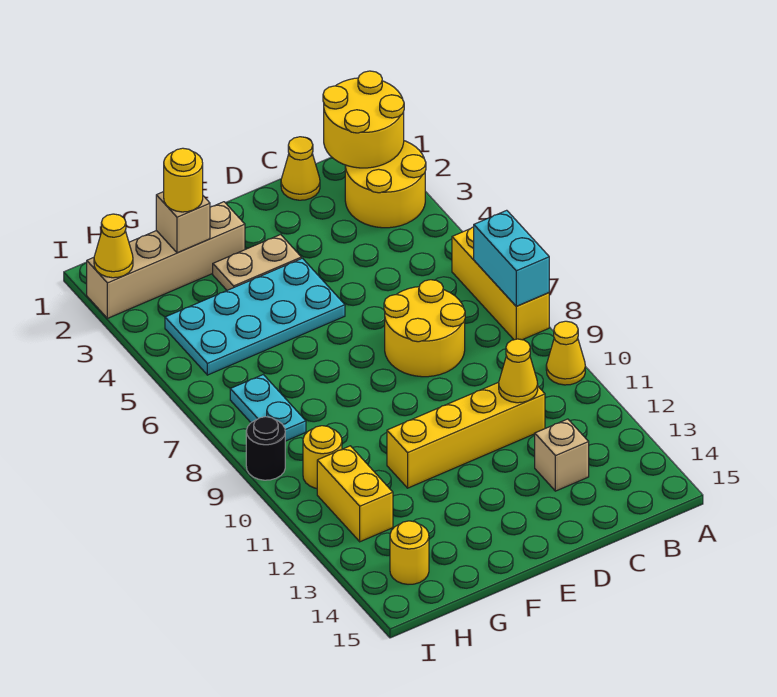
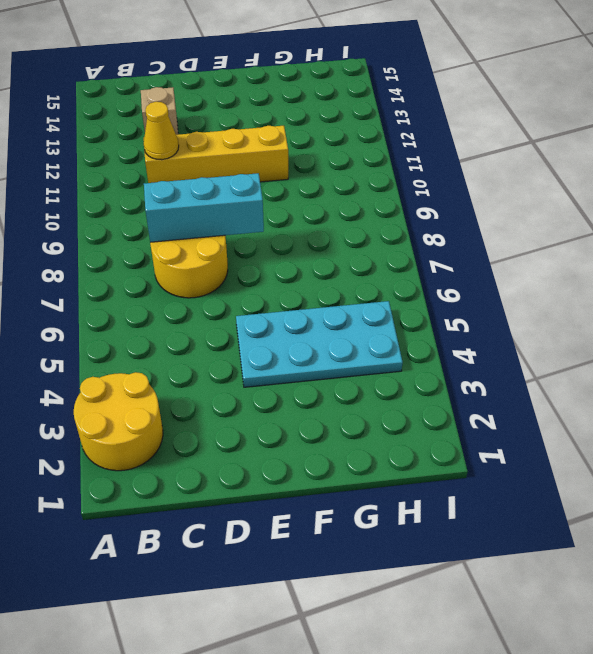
cyan 1x3 brick [144,173,264,242] -> none
none -> yellow 1x3 brick [452,227,549,340]
none -> yellow 1x1 cone [546,321,585,385]
none -> yellow 1x1 cone [281,137,320,200]

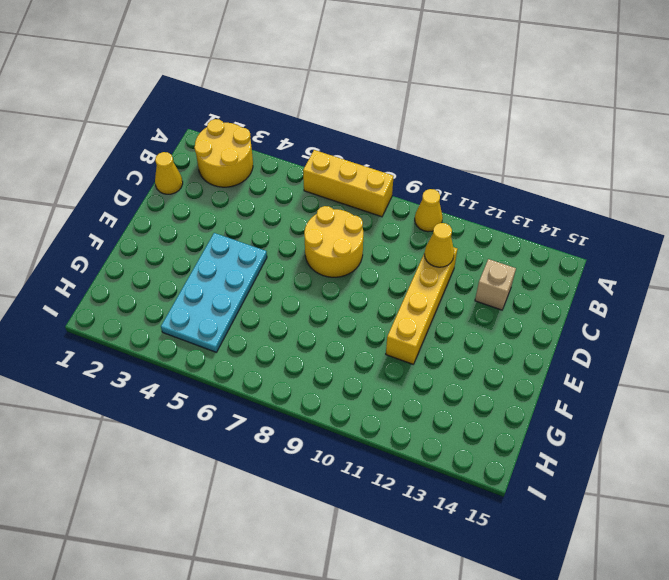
none -> tan 1x2 plate [213,234,301,290]
none -> tan 1x4 brick [87,202,245,318]
none -> cyan 1x2 plate [230,375,306,441]

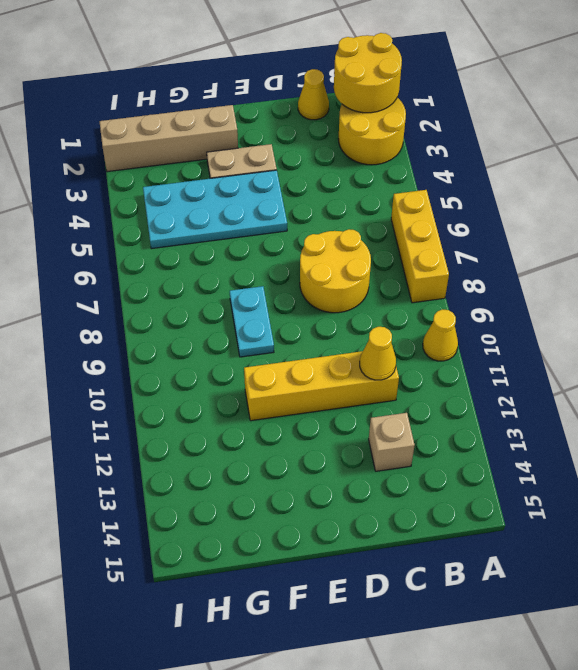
cyan 1x2 plate [230,286,274,357] -> cyan 1x2 plate moved to [230,375,306,441]
none -> yellow 1x1 round brick [303,426,342,488]
none -> yellow 1x2 brick [317,446,393,542]
none -> yellow 1x1 round brick [390,521,429,584]

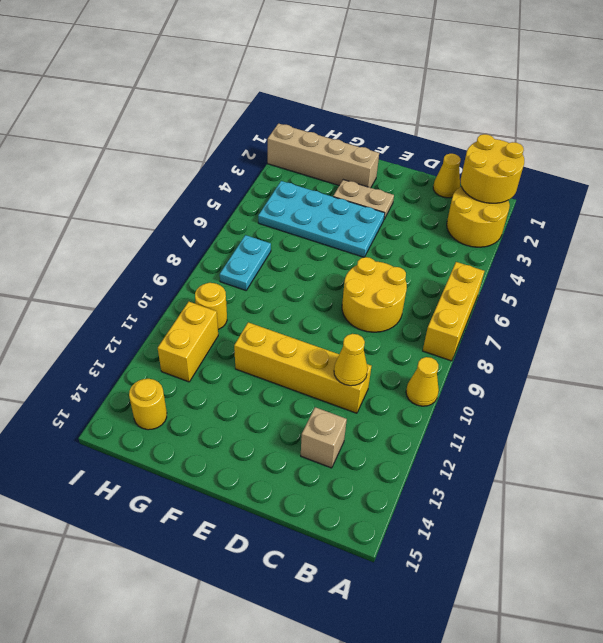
none -> black 1x1 round brick [246,417,285,480]
none -> cyan 1x2 brick [474,210,549,306]
none -> tan 1x1 brick [156,192,210,253]

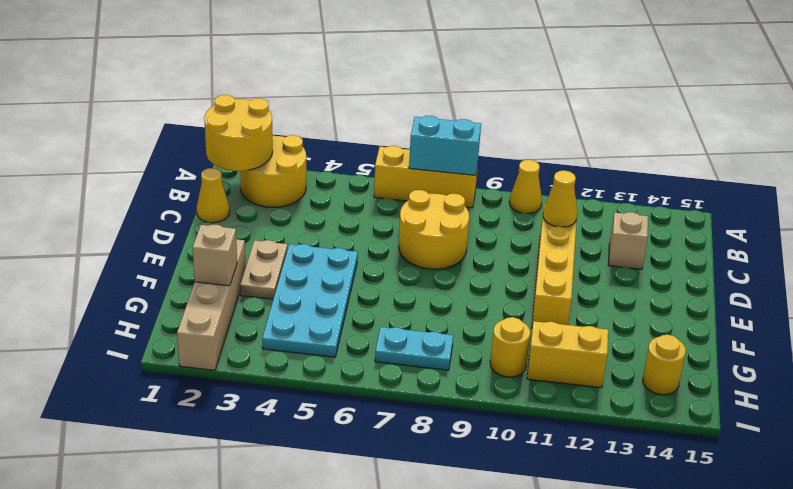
none -> black 1x1 round brick [246,417,285,480]
none -> yellow 1x1 cone [94,214,133,278]
none -> yellow 1x1 round brick [164,148,203,212]

